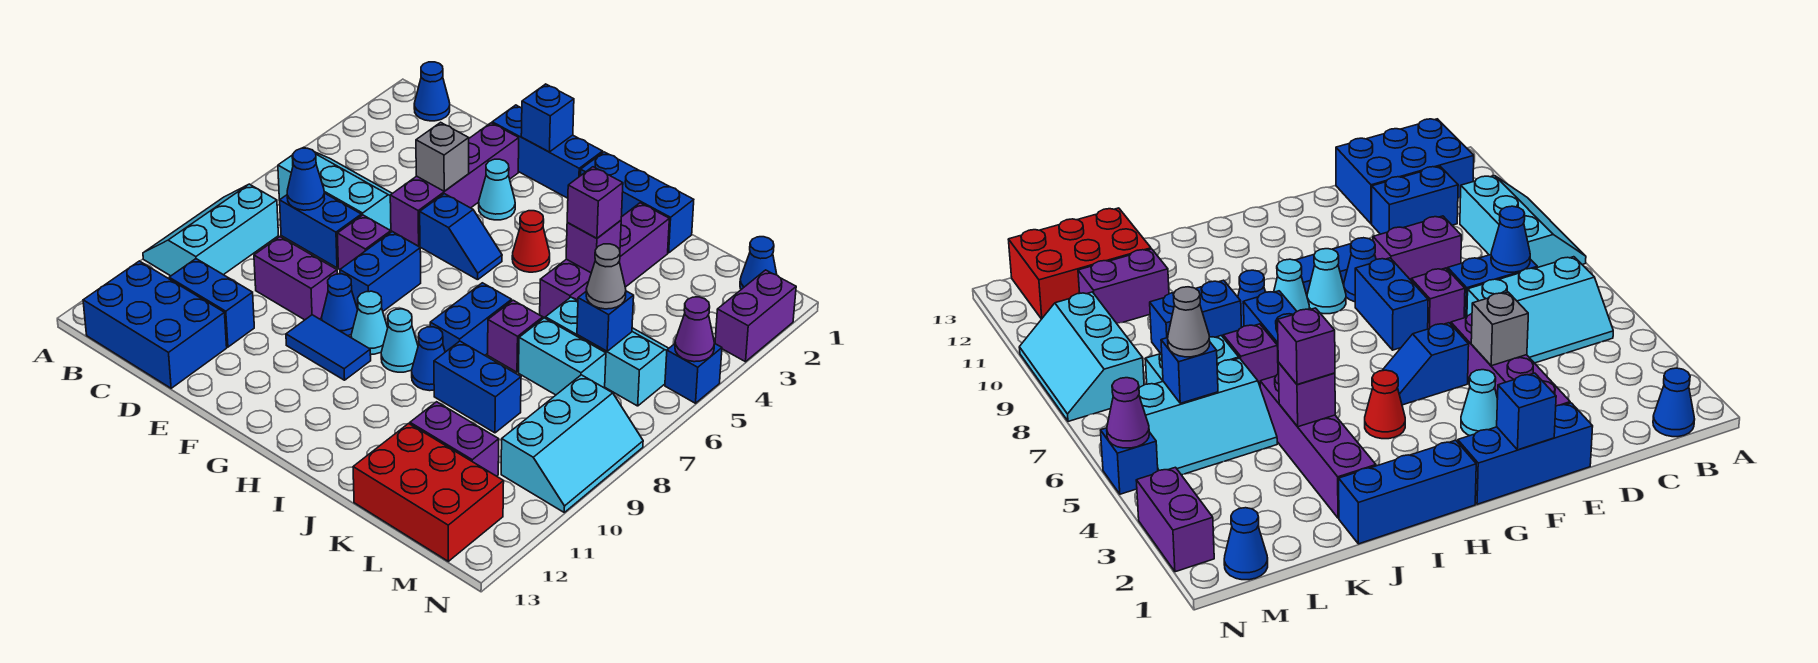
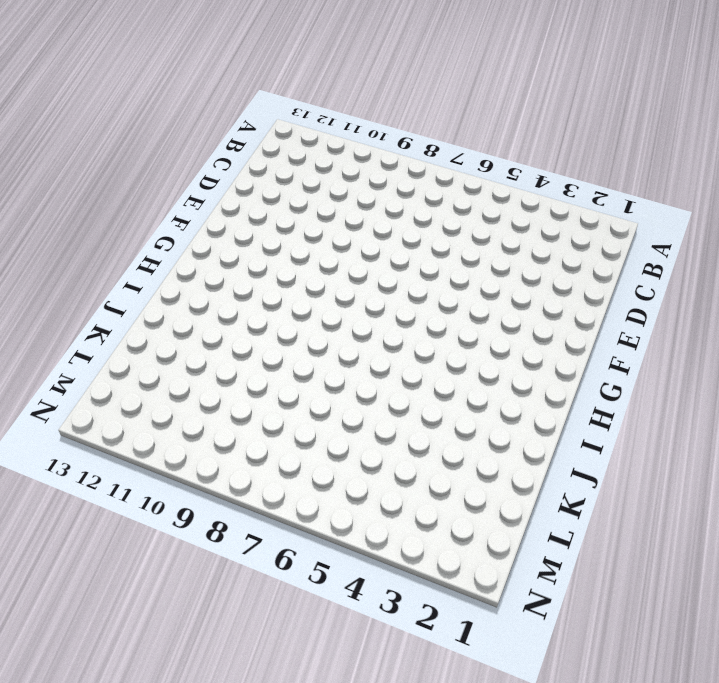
none -> cyan 2x3 slope [143,184,278,276]
none -> blue 1x1 cone [414,62,450,121]
none -> cyan 2x3 slope [278,147,392,230]
none -> blue 2x3 brick [83,261,227,388]

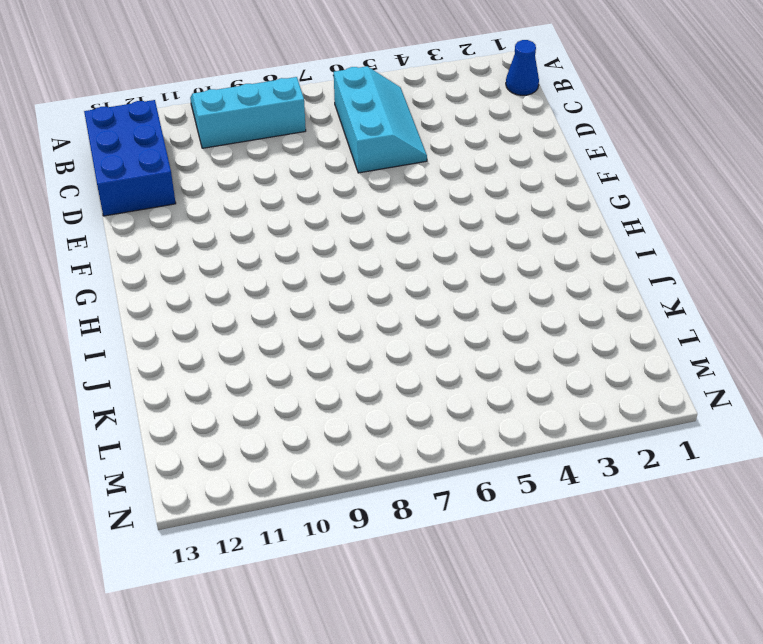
none -> blue 1x2 brick [280,193,361,268]
none -> blue 1x2 brick [169,259,254,347]
none -> purple 1x2 brick [254,237,337,320]
none -> blue 1x3 brick [492,105,603,198]

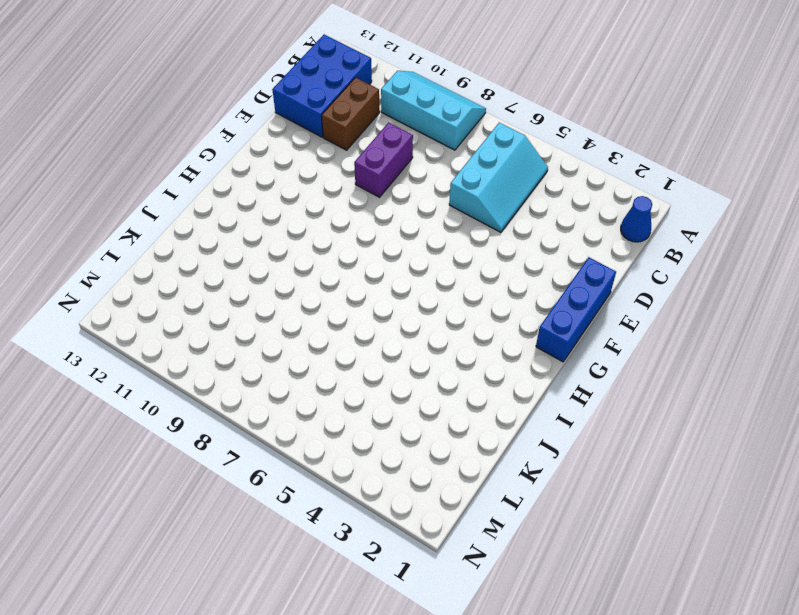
brown 1x2 brick [322,77,380,150] -> blue 1x2 brick [169,259,254,347]
none -> blue 1x2 brick [280,193,361,268]
none -> purple 1x4 brick [390,123,519,246]
none -> purple 1x1 brick [337,215,391,269]
none -> cyan 1x1 cone [479,159,515,220]

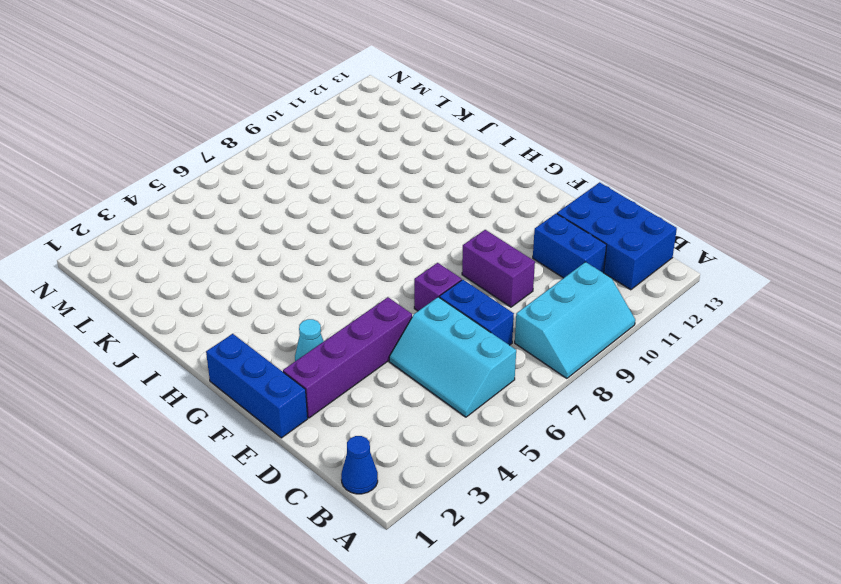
none -> blue 1x2 slope [420,194,502,280]
none -> blue 1x2 brick [340,232,421,311]
none -> blue 1x1 cone [322,274,358,336]
none -> blue 1x2 tile [286,315,371,380]

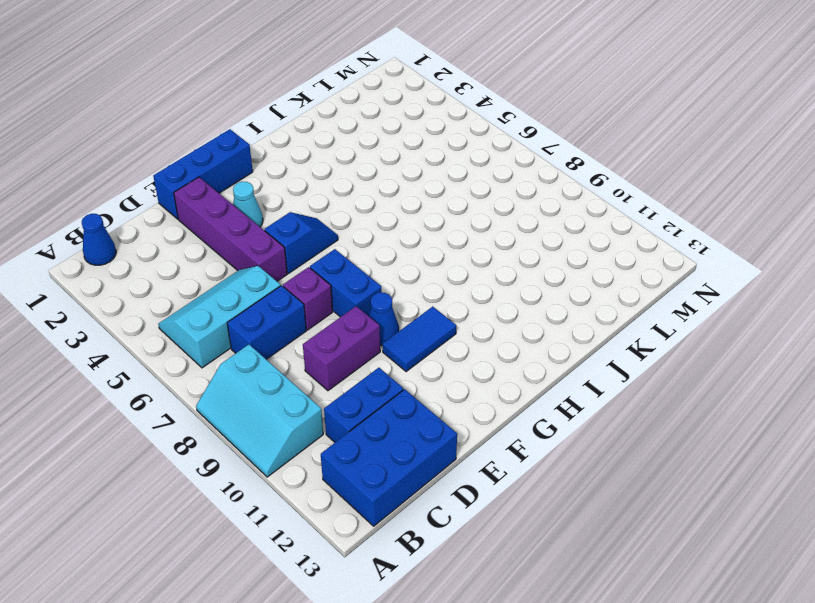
none -> cyan 1x1 cone [351,291,388,354]
none -> blue 1x3 brick [581,152,694,253]
none -> red 1x1 cone [512,211,550,272]
none -> cyan 1x1 cone [381,309,418,372]

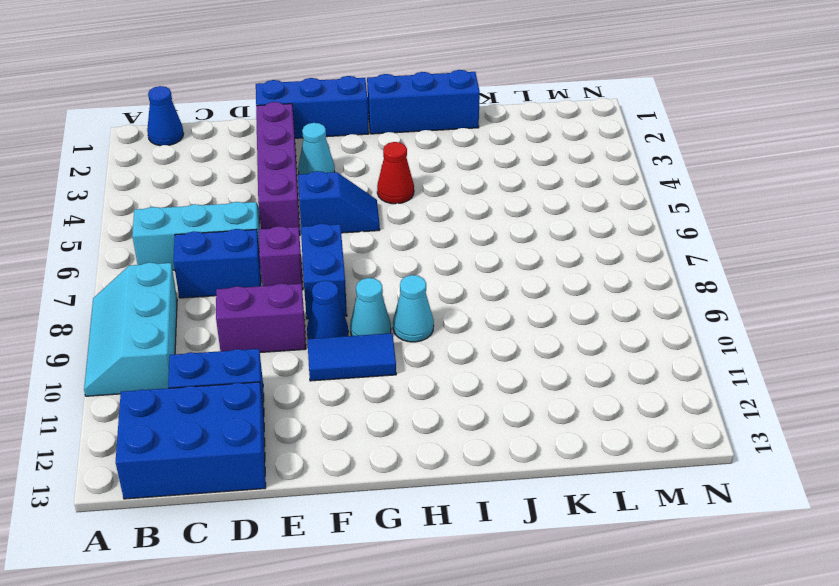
none -> blue 1x2 brick [430,283,512,355]
none -> blue 1x1 cone [412,327,445,391]
none -> purple 1x4 brick [540,203,669,318]
none -> purple 1x1 brick [488,300,543,372]

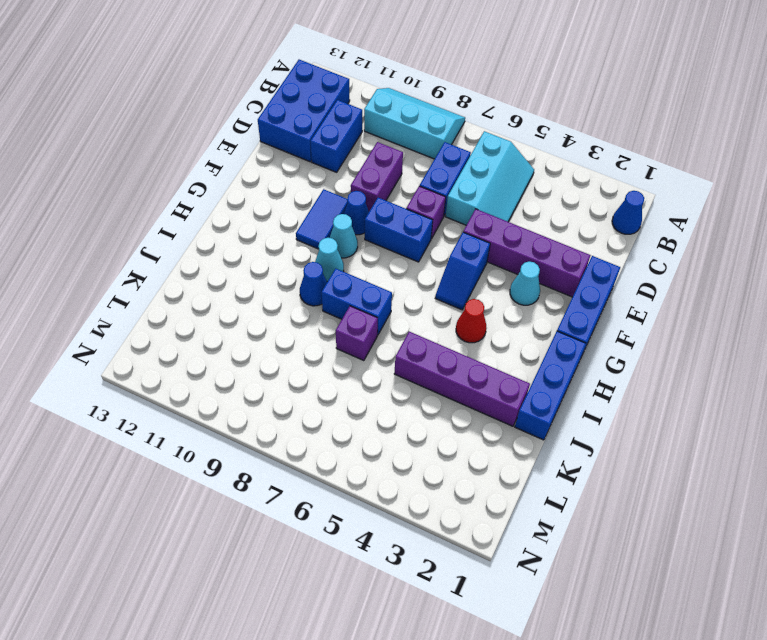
none -> blue 1x2 brick [434,341,521,433]
none -> cyan 2x3 slope [545,297,669,406]
none -> cyan 1x2 brick [519,318,606,395]
none -> purple 1x2 brick [410,402,499,476]

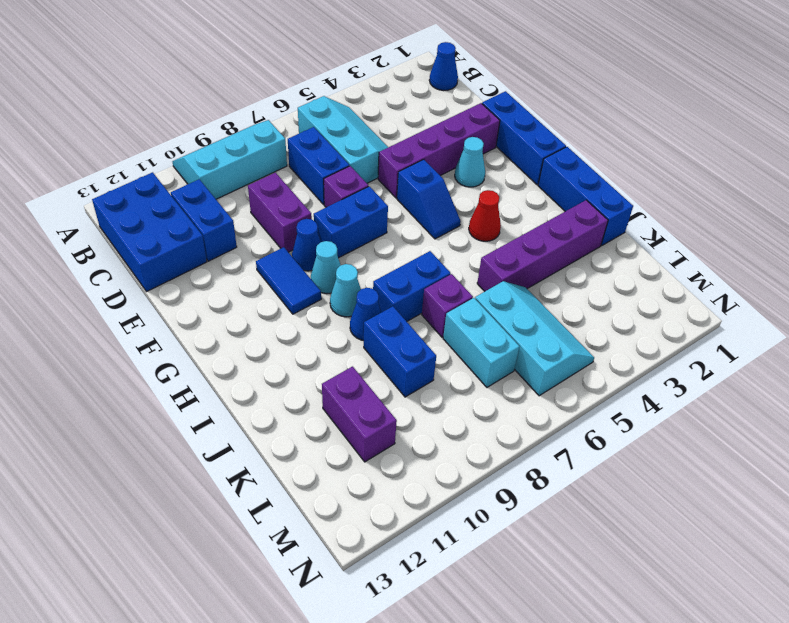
none -> red 2x3 brick [353,423,504,561]
none -> blue 1x1 cone [740,237,777,289]
none -> cyan 2x3 slope [501,375,643,512]
none -> purple 1x2 brick [715,270,796,362]

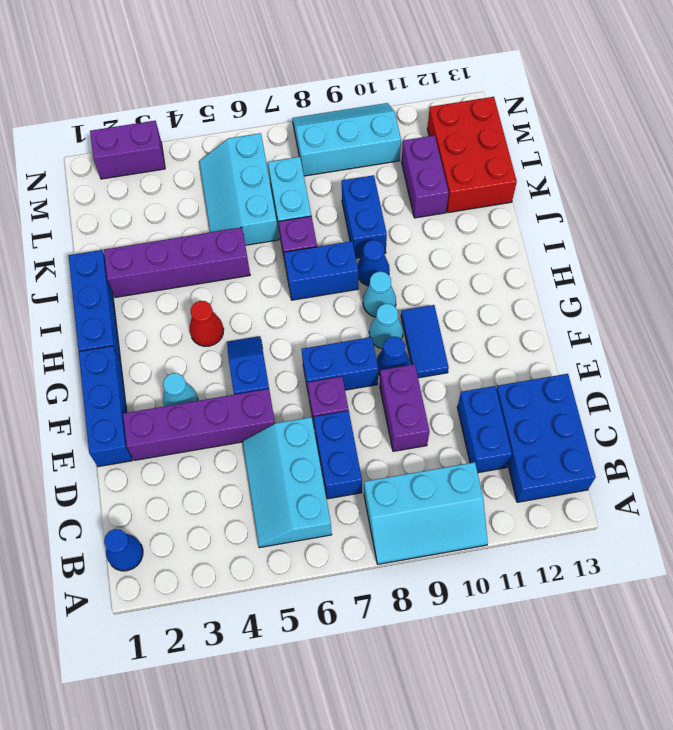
none -> blue 1x1 cone [740,237,777,289]
none -> blue 1x1 brick [665,344,722,403]
none -> blue 1x1 cone [287,148,324,210]
none -> grey 1x1 brick [416,122,469,191]

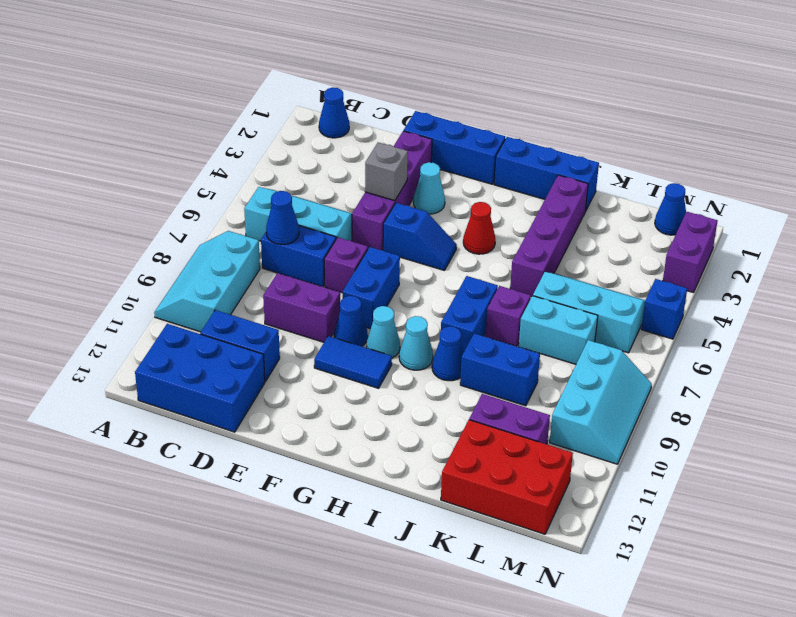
none -> blue 1x1 brick [521,84,574,152]
none -> purple 1x1 brick [566,221,621,273]
none -> blue 1x1 brick [577,291,634,351]
none -> purple 1x1 cone [675,297,715,362]

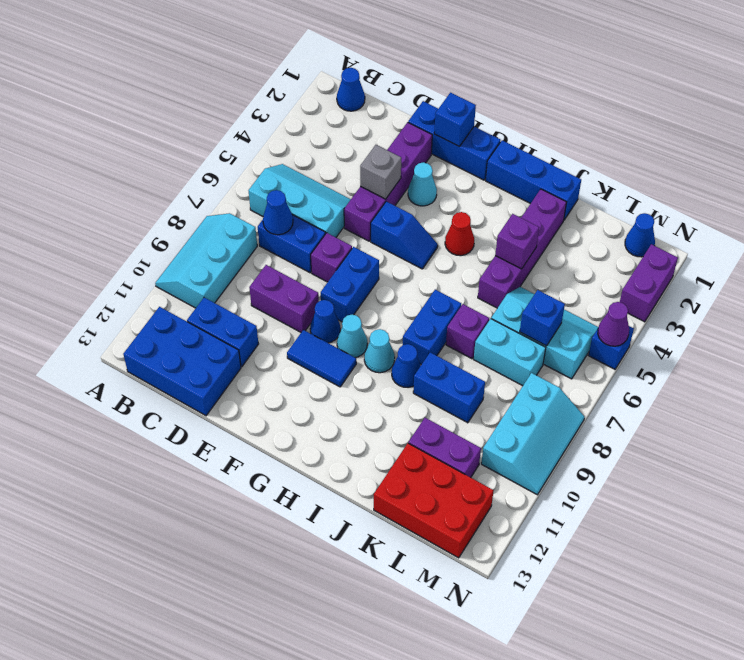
none -> purple 1x1 brick [567,167,623,238]
none -> grey 1x1 cone [586,244,626,309]

